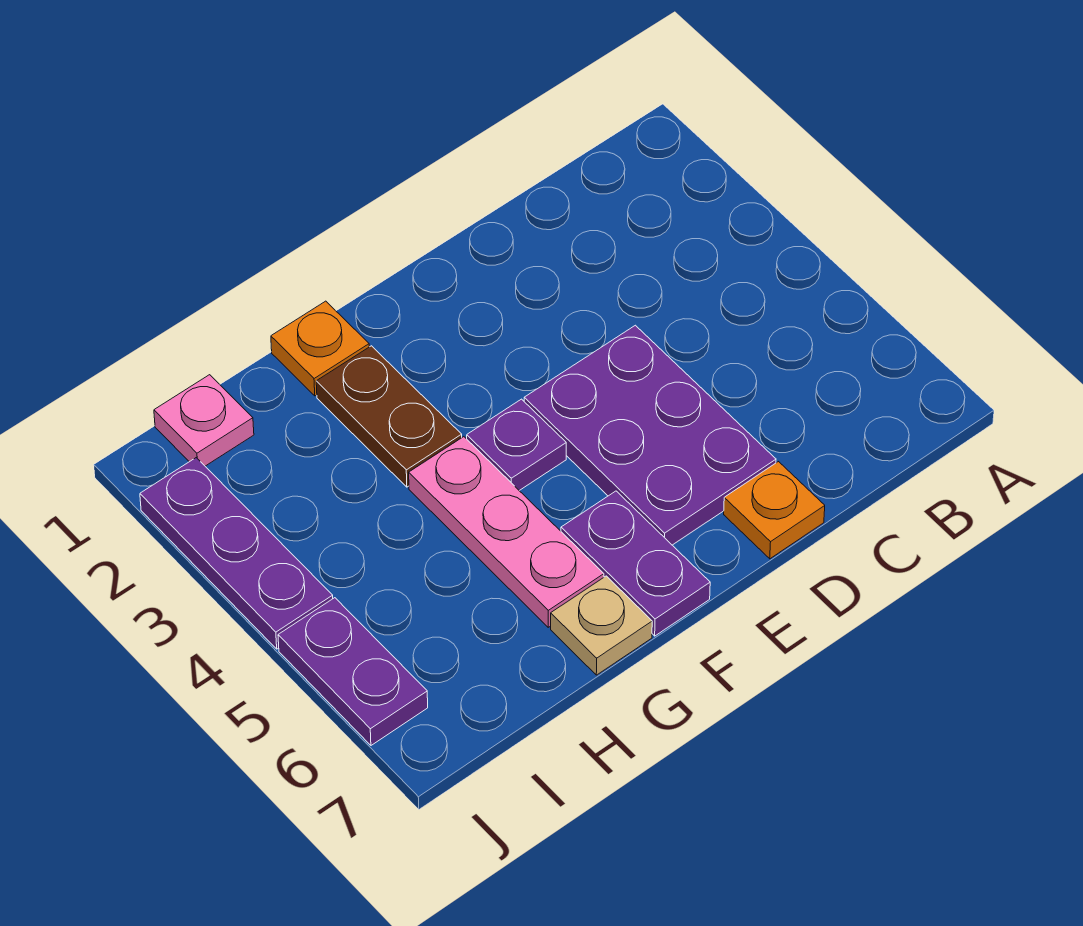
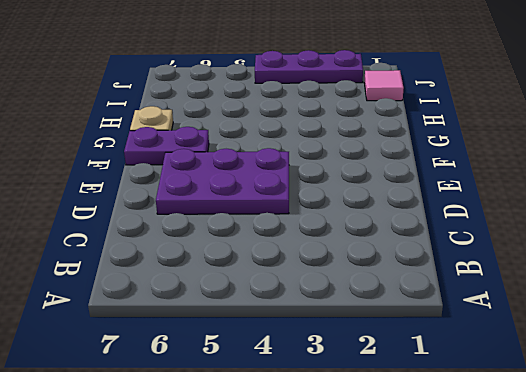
pink 1x1 tile [364,70,404,101] -> pink 1x1 plate [154,375,254,466]
none -> orange 1x1 plate [724,462,825,559]
none -> purple 1x1 plate [467,399,566,491]

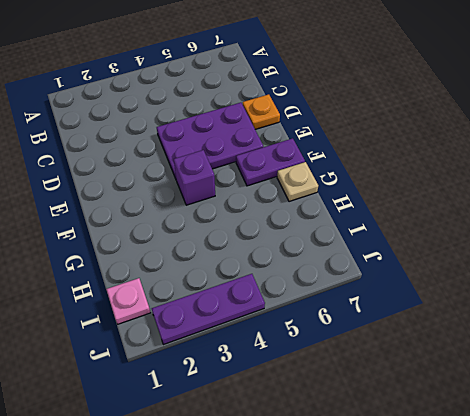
purple 1x1 brick [174,150,215,205] -> purple 1x1 plate [467,399,566,491]
none -> orange 1x1 plate [271,301,369,396]
none -> brown 1x2 plate [316,346,462,487]

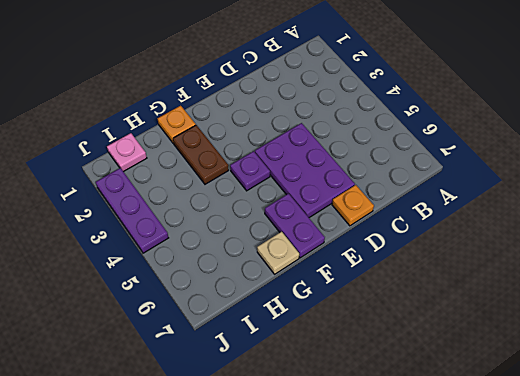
none -> pink 1x3 plate [409,437,604,627]
none -> purple 1x2 plate [278,598,428,745]

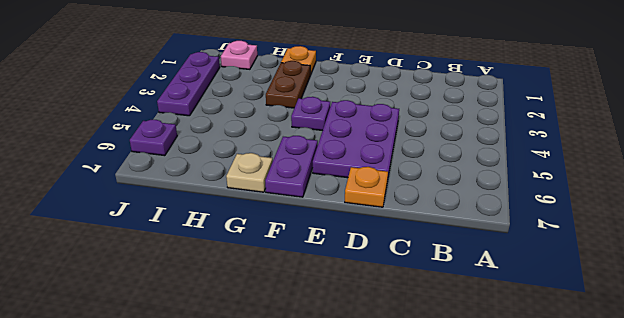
purple 1x1 plate [130,120,177,156] -> purple 1x2 plate [278,598,428,745]
none -> pink 1x3 plate [409,437,604,627]

